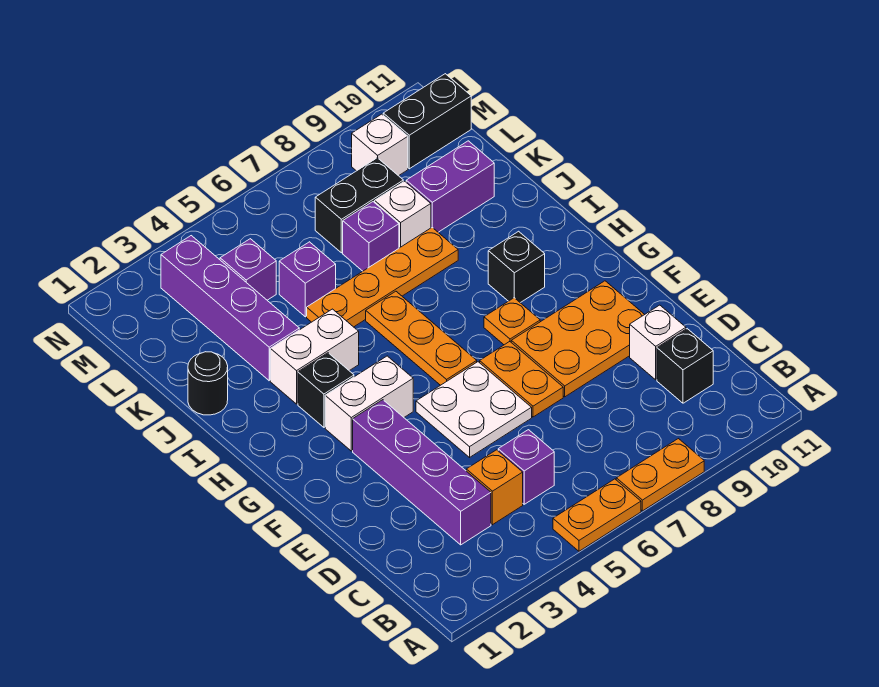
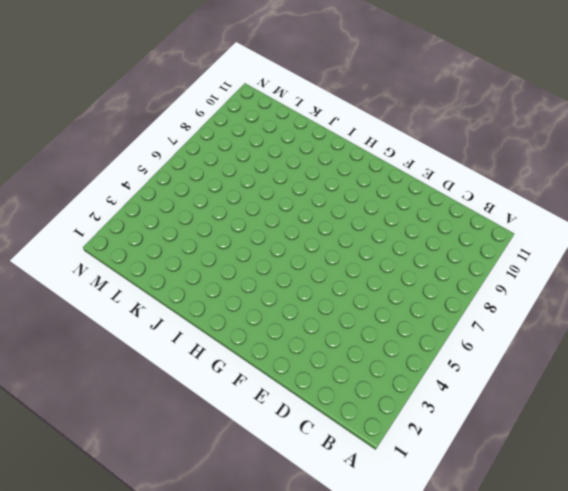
none -> orange 1x2 plate [553,479,641,551]
none -> orange 1x2 plate [616,439,704,511]
none -> purple 1x4 brick [353,400,491,545]

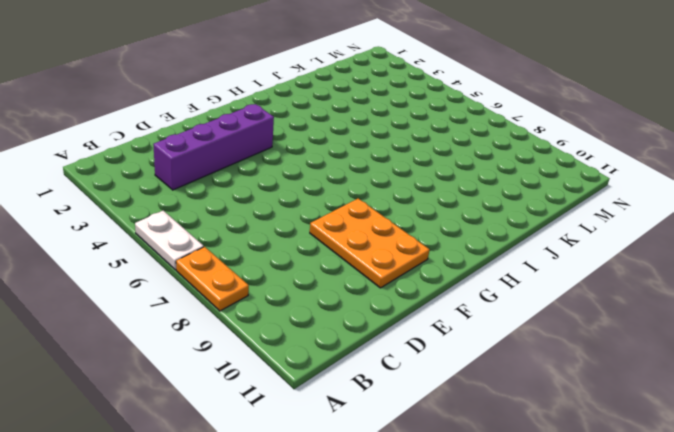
white 1x2 plate [135,211,204,270] -> orange 1x2 plate [553,479,641,551]
none -> orange 1x1 brick [466,450,523,525]
none -> purple 1x1 brick [498,430,554,504]
none -> black 1x1 brick [657,329,713,403]

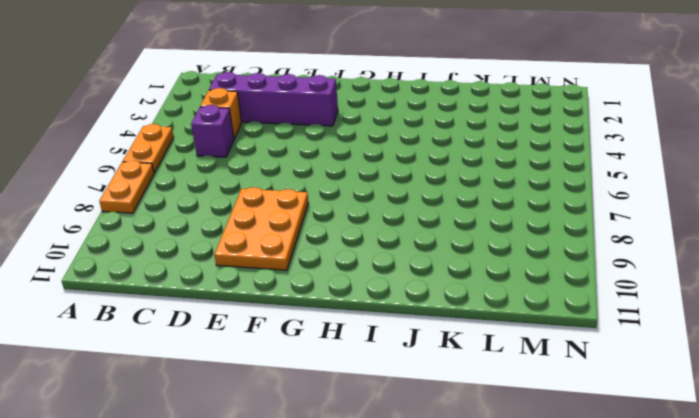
none -> black 1x1 brick [657,329,713,403]
none -> white 1x1 brick [630,305,686,380]
none -> white 2x2 plate [416,362,532,457]

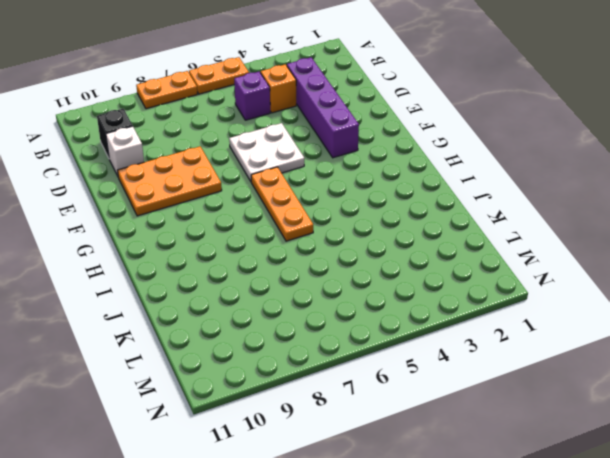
none -> orange 1x2 plate [480,342,563,417]
none -> white 1x2 brick [325,356,413,451]
none -> orange 1x1 plate [484,298,540,345]

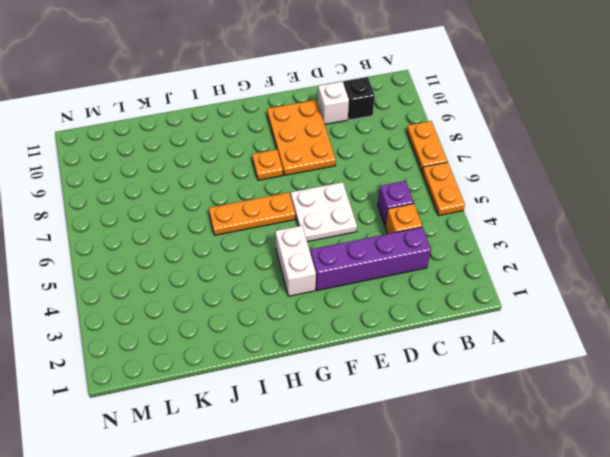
none -> orange 1x2 plate [480,342,563,417]
none -> black 1x1 brick [298,353,354,427]
none -> black 1x1 brick [488,231,545,303]

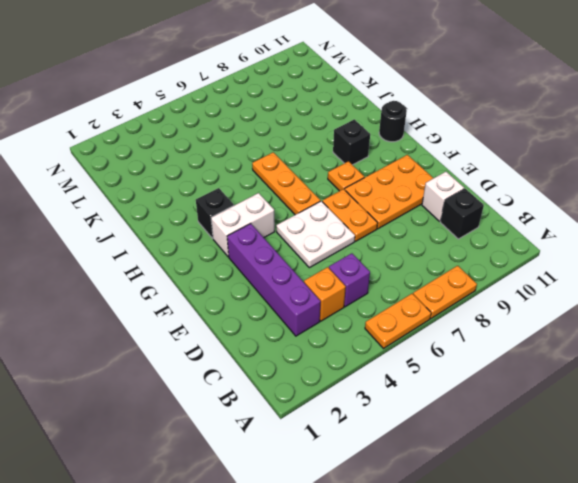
black 1x1 round brick [379,101,407,142] -> black 1x1 round brick moved to [188,352,228,415]
none -> white 1x2 brick [270,309,359,404]
none -> purple 1x4 brick [161,236,299,381]
none -> orange 1x4 plate [307,228,458,327]

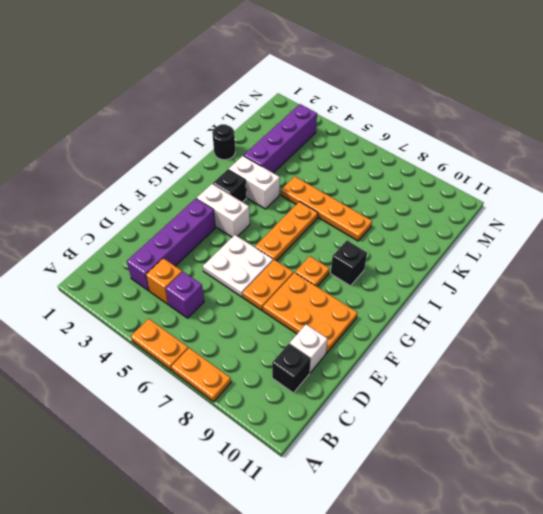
none -> purple 1x1 brick [279,242,336,317]
none -> purple 1x1 brick [343,202,399,271]
none -> white 1x1 brick [375,181,431,248]

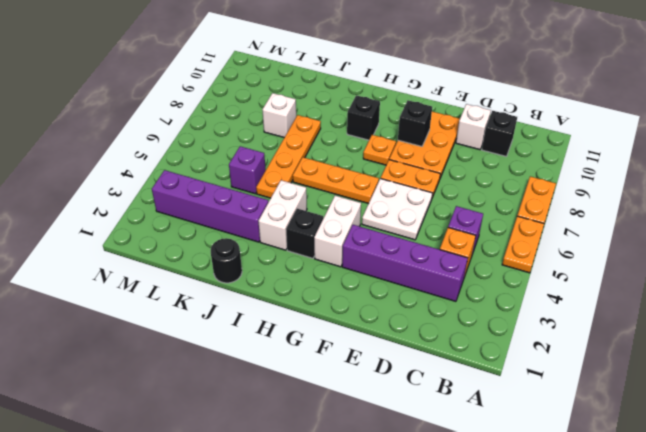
black 1x1 brick [398,100,432,146] -> none
none -> purple 1x1 brick [343,202,399,271]
none -> purple 1x2 brick [406,141,494,232]
none -> purple 1x1 brick [220,239,276,300]

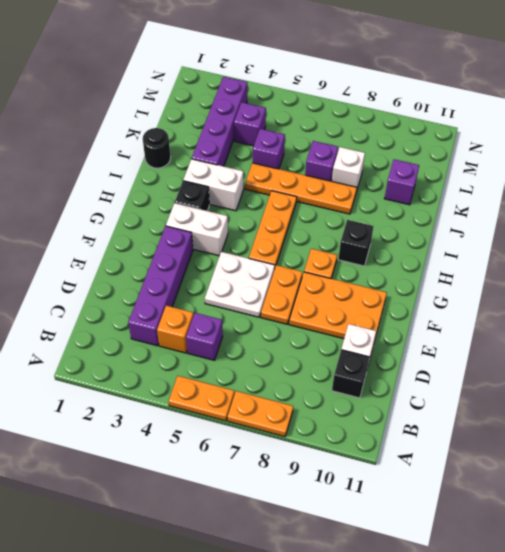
purple 1x1 brick [384,159,419,205] -> purple 1x2 brick [406,141,494,232]
none -> black 1x2 brick [315,158,403,253]
none -> white 1x1 brick [352,114,408,176]
none -> black 1x2 brick [383,74,471,169]

